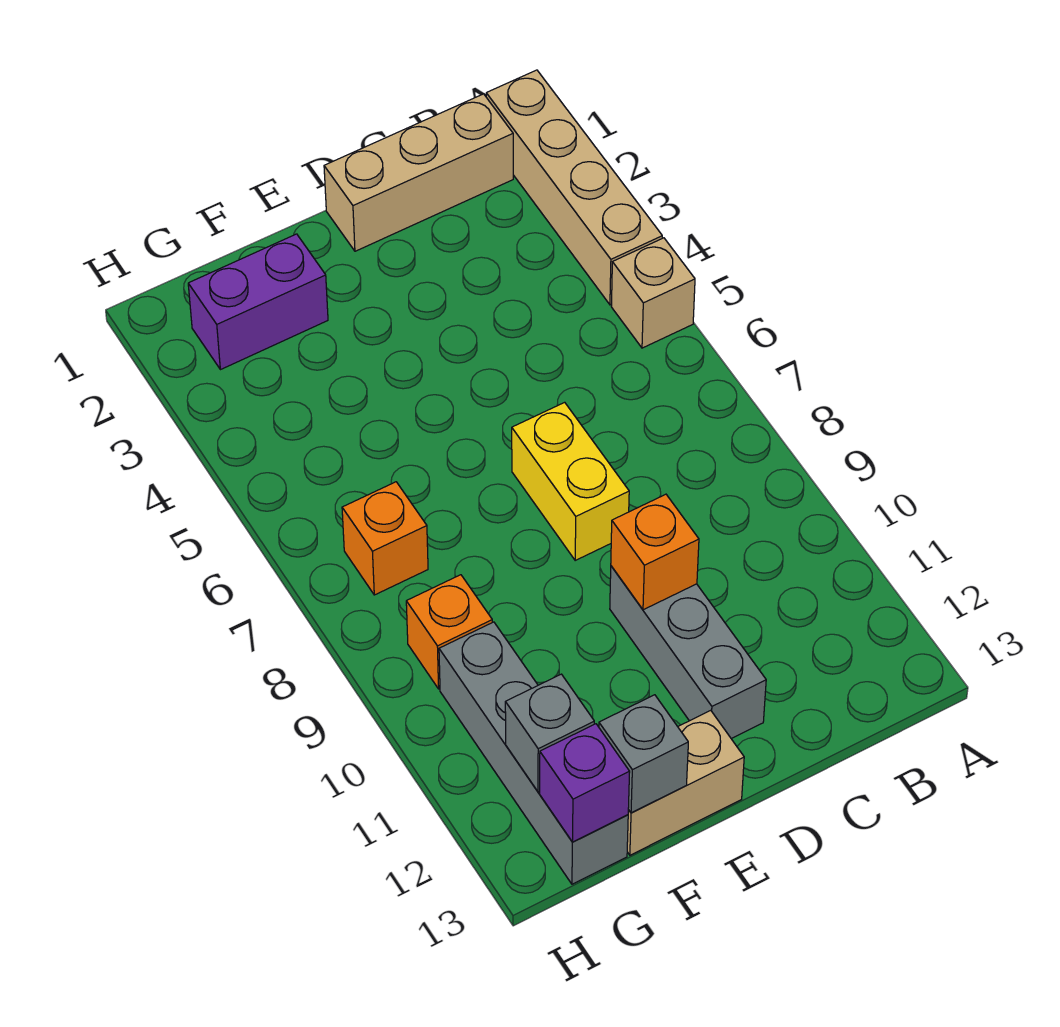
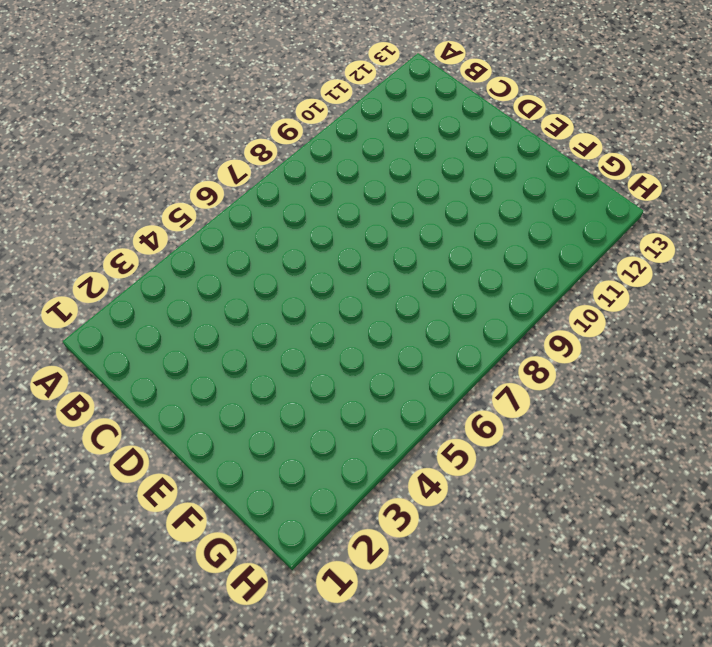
none -> tan 1x4 brick [486,70,662,305]
none -> tan 1x1 brick [611,238,695,348]
none -> tan 1x3 brick [324,94,513,251]

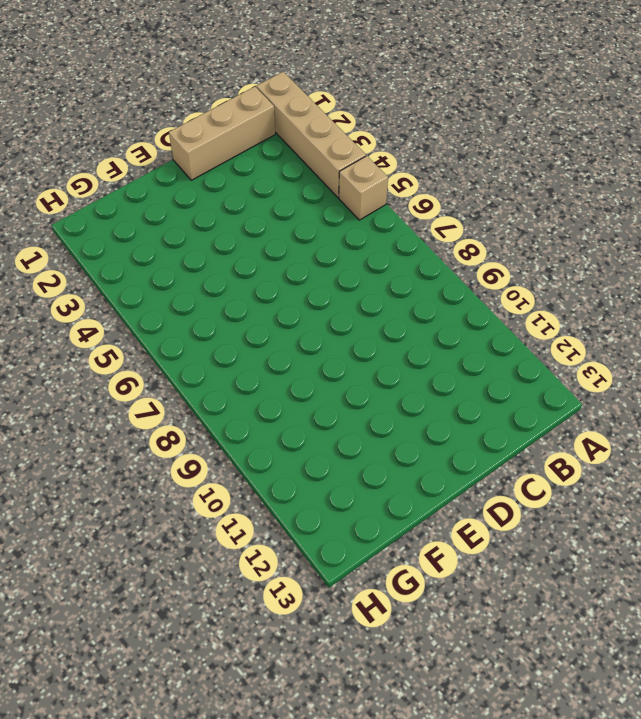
none -> yellow 1x2 brick [512,402,629,560]
none -> grey 1x3 brick [610,566,766,739]
none -> tan 1x2 brick [627,710,744,855]

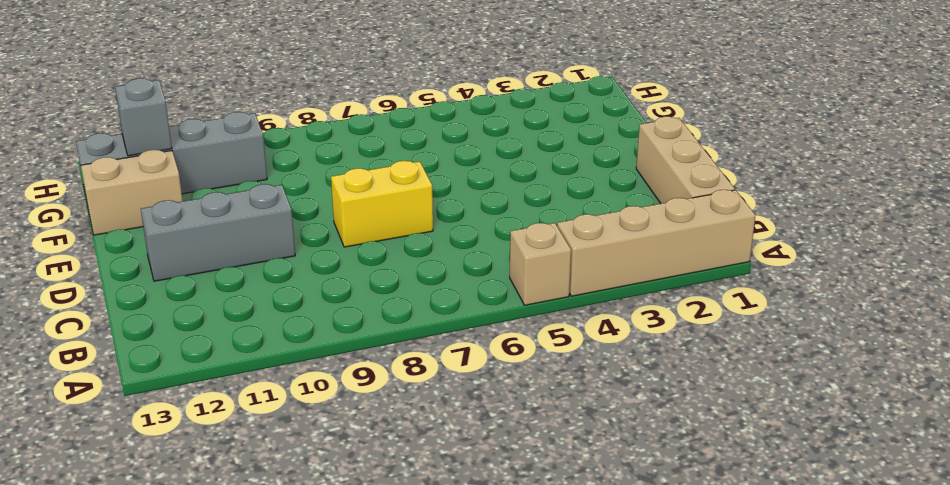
tan 1x2 brick [81,150,183,235] -> tan 1x2 brick turned to [627,710,744,855]
none -> purple 1x2 brick [188,234,328,370]
none -> orange 1x1 brick [342,482,428,595]
none -> orange 1x1 brick [406,575,492,689]

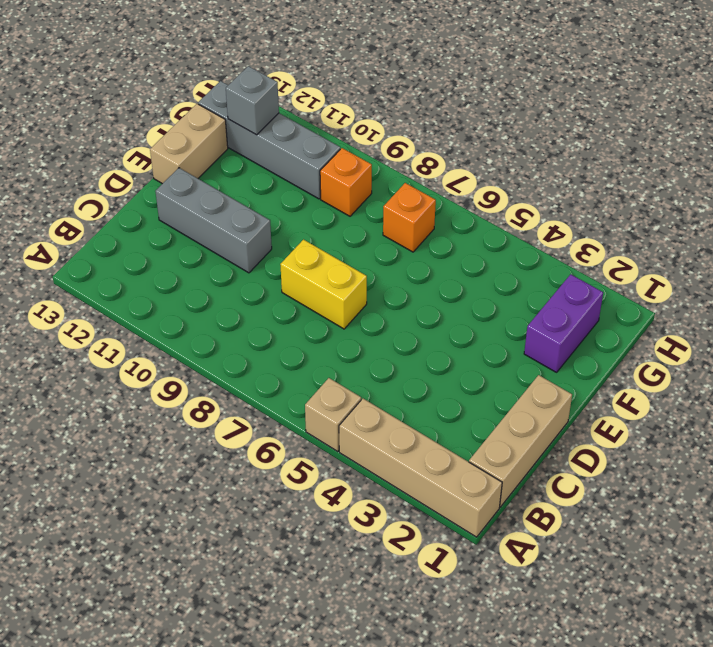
none -> orange 1x1 brick [611,494,699,610]
none -> grey 1x1 brick [599,695,688,813]
none -> purple 1x1 brick [540,724,630,842]

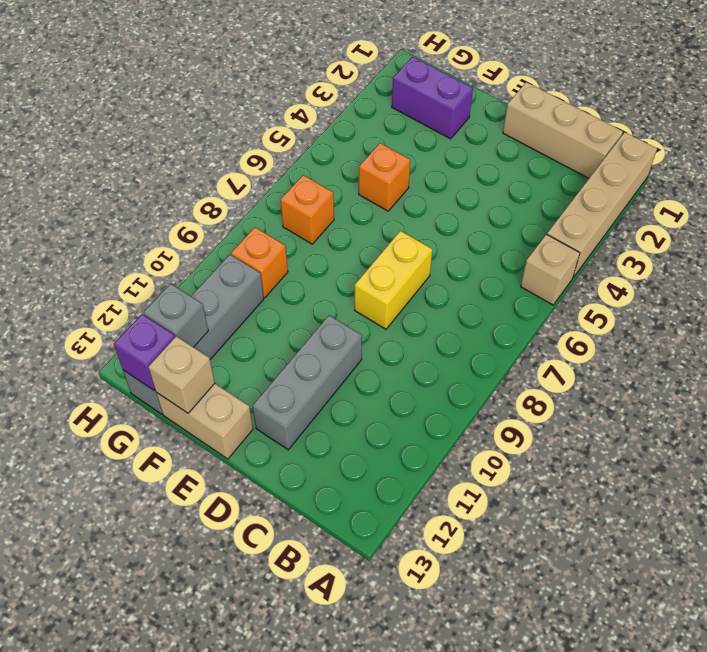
orange 1x1 brick [359,143,410,211] -> orange 1x1 brick moved to [611,494,699,610]
tan 1x1 brick [148,336,215,413] -> grey 1x1 brick [599,695,688,813]

